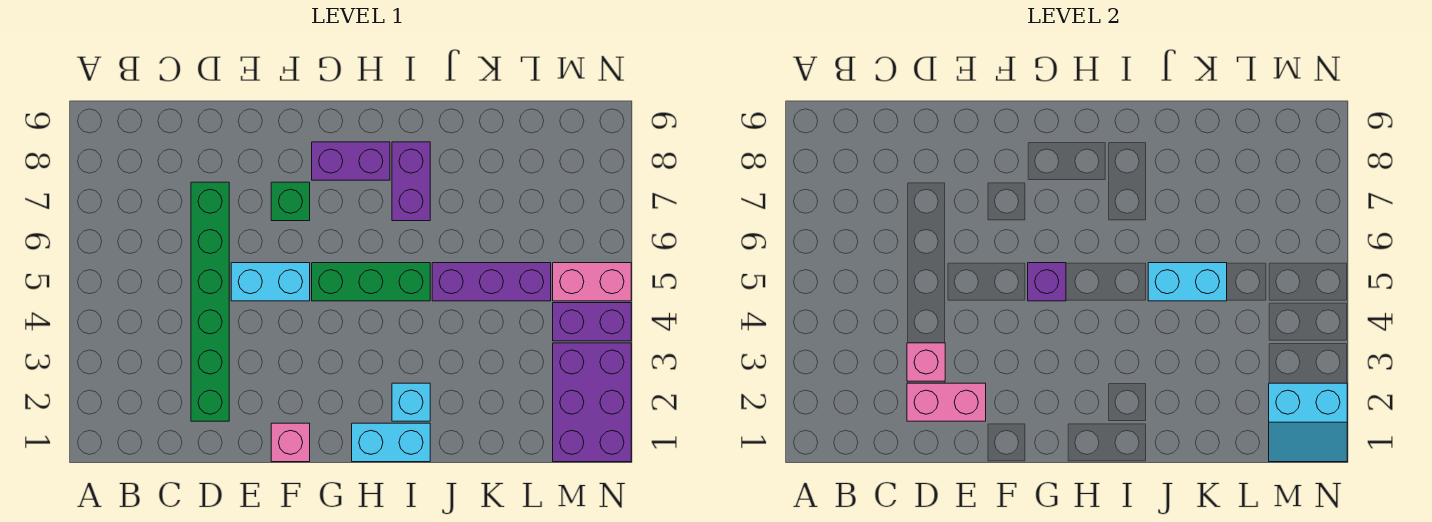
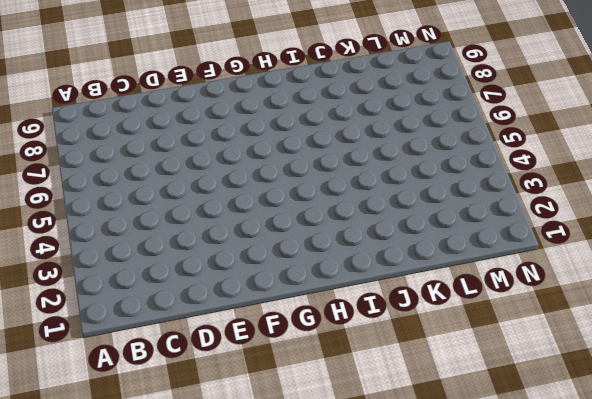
none -> green 1x6 brick [191,182,229,421]
none -> cyan 1x2 brick [231,263,310,301]
none -> pink 1x1 brick [271,423,310,462]

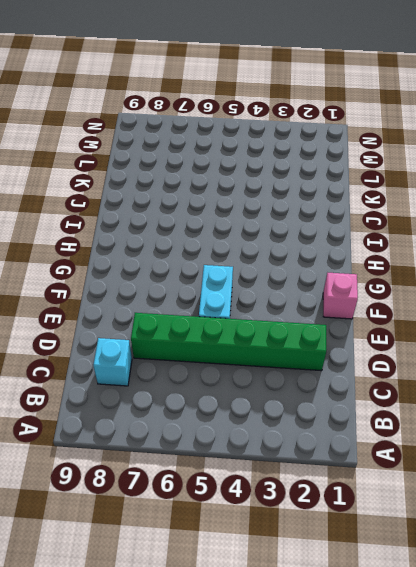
cyan 1x1 brick [93,338,132,386] -> cyan 1x1 brick moved to [392,383,430,421]
none -> green 1x1 brick [271,182,310,221]
none -> green 1x3 brick [312,263,430,301]
none -> purple 1x2 brick [312,142,390,180]

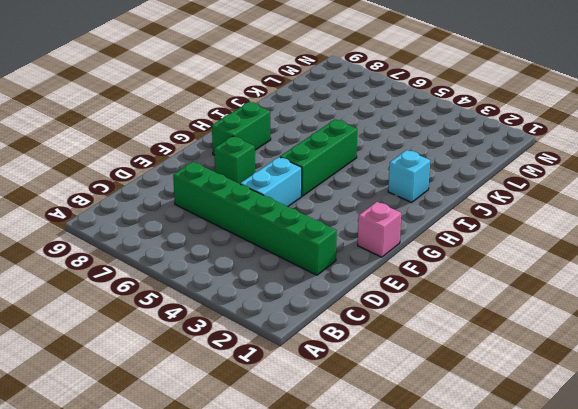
green 1x2 brick [212,102,271,155] -> purple 1x2 brick [312,142,390,180]
none -> cyan 1x2 brick [352,423,430,462]
none -> purple 1x2 brick [392,142,430,221]
none -> purple 1x3 brick [432,263,551,301]

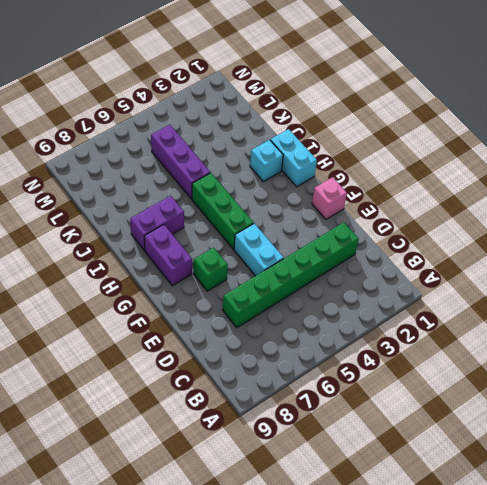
none -> purple 2x3 brick [553,343,631,462]
none -> purple 1x2 brick [553,303,631,341]
none -> pink 1x2 brick [553,263,631,301]

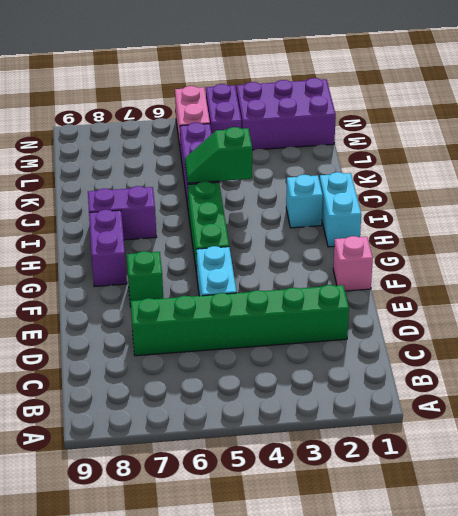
green 1x2 slope [185,127,252,183] -> cyan 1x2 brick [1148,263,1227,301]
none -> pink 1x2 brick [907,383,986,421]
none -> pink 1x1 brick [907,343,945,381]
none -> purple 1x1 brick [1028,263,1066,301]

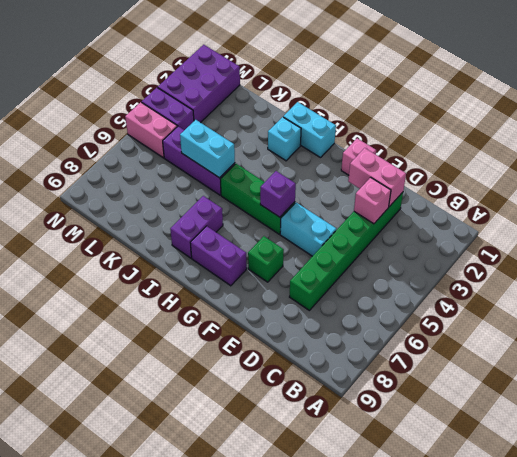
none -> cyan 2x2 slope [1269,383,1347,462]

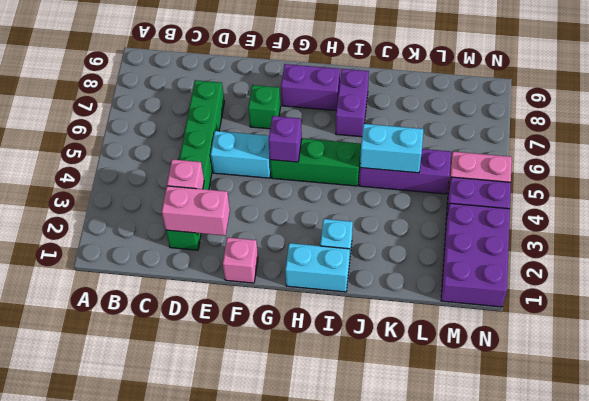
none -> cyan 2x2 slope [1269,383,1347,462]

